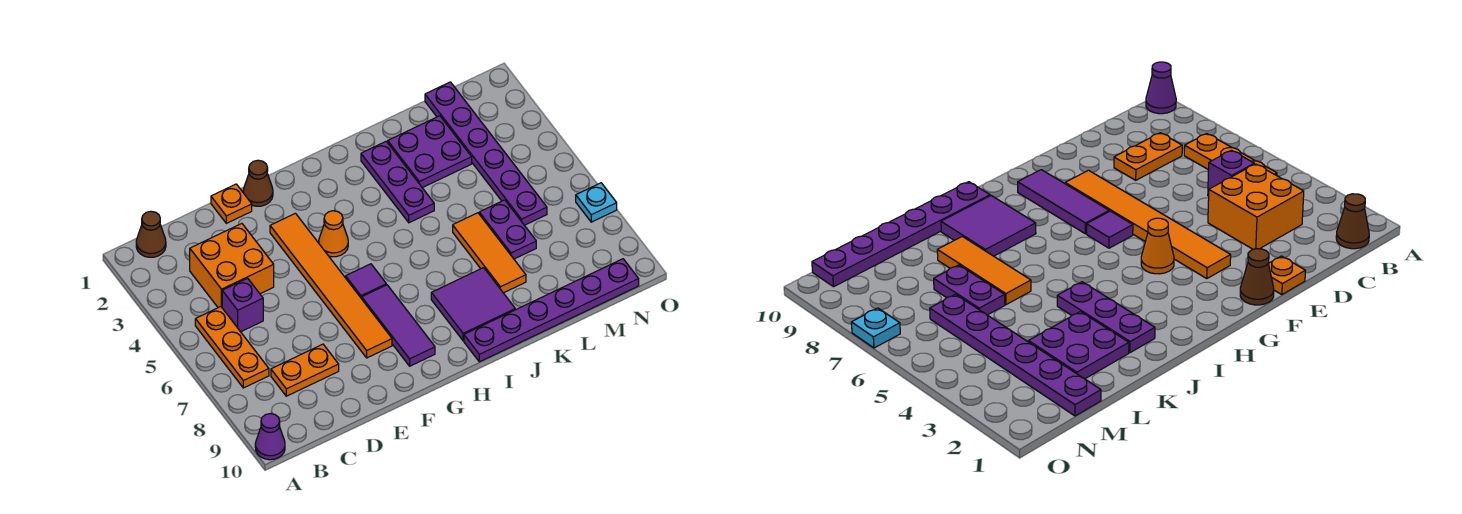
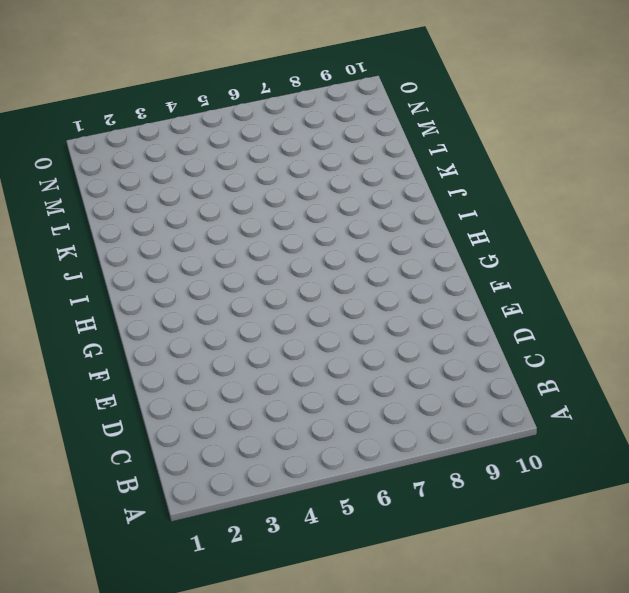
none -> purple 1x1 cone [255,414,285,460]
none -> brown 1x1 cone [136,211,166,257]
none -> orange 1x3 plate [195,307,269,388]

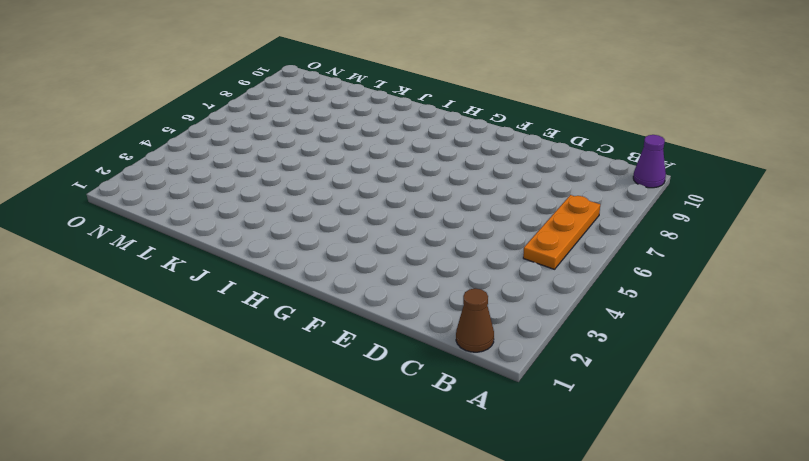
none -> orange 2x2 brick [190,224,274,308]
none -> purple 1x1 brick [222,278,263,332]
none -> orange 1x2 plate [271,344,339,396]

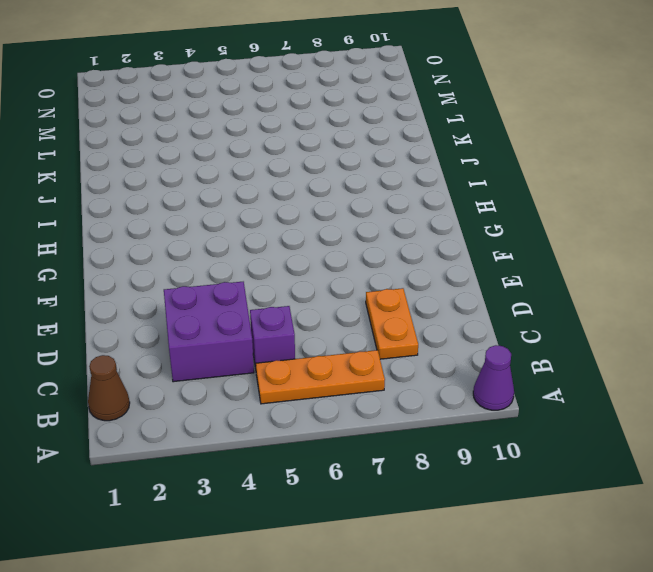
purple 2x2 brick [164,282,254,382] -> orange 2x2 brick [190,224,274,308]
none -> orange 1x1 plate [211,184,252,223]
none -> brown 1x1 cone [243,160,273,206]
none -> orange 1x6 tile [270,213,392,358]

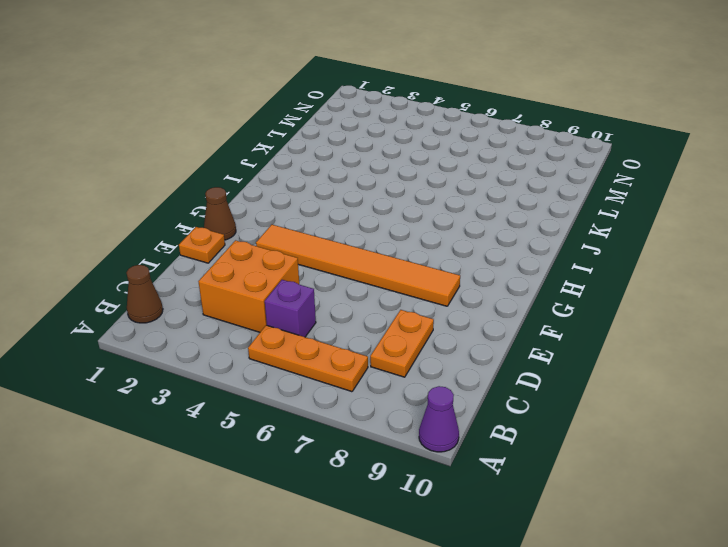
none -> orange 1x1 cone [319,211,348,257]
none -> purple 1x1 tile [346,264,386,299]
none -> purple 1x3 tile [362,285,435,366]

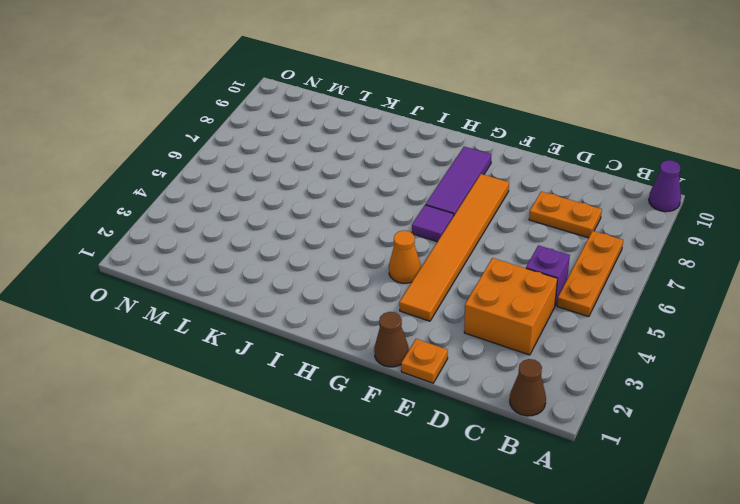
none -> purple 2x2 tile [431,268,515,341]
none -> purple 1x6 plate [464,259,639,362]
none -> purple 1x3 plate [361,141,434,223]

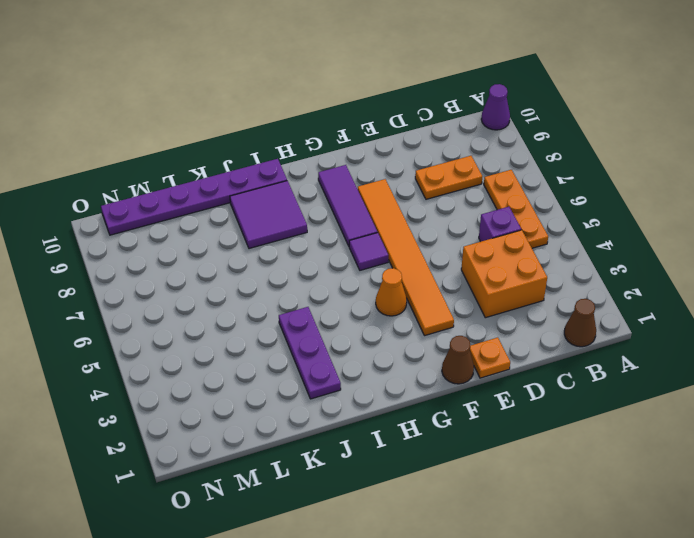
none -> purple 2x2 plate [388,116,472,188]
none -> orange 1x3 tile [453,213,526,293]
none -> purple 1x2 plate [479,200,536,259]

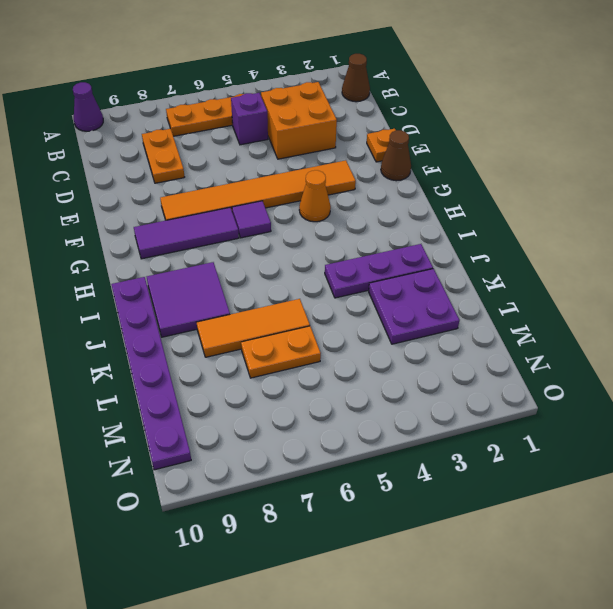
orange 1x2 plate [241,326,321,378] -> purple 1x2 plate [479,200,536,259]
none -> purple 1x6 plate [425,82,547,225]
none -> cyan 1x1 plate [576,183,617,222]

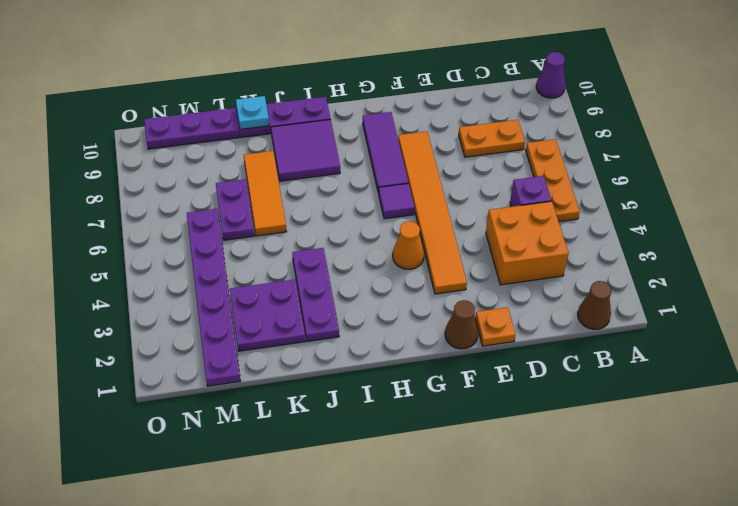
cyan 1x1 plate [236,96,269,129] -> cyan 1x1 plate moved to [576,183,617,222]

